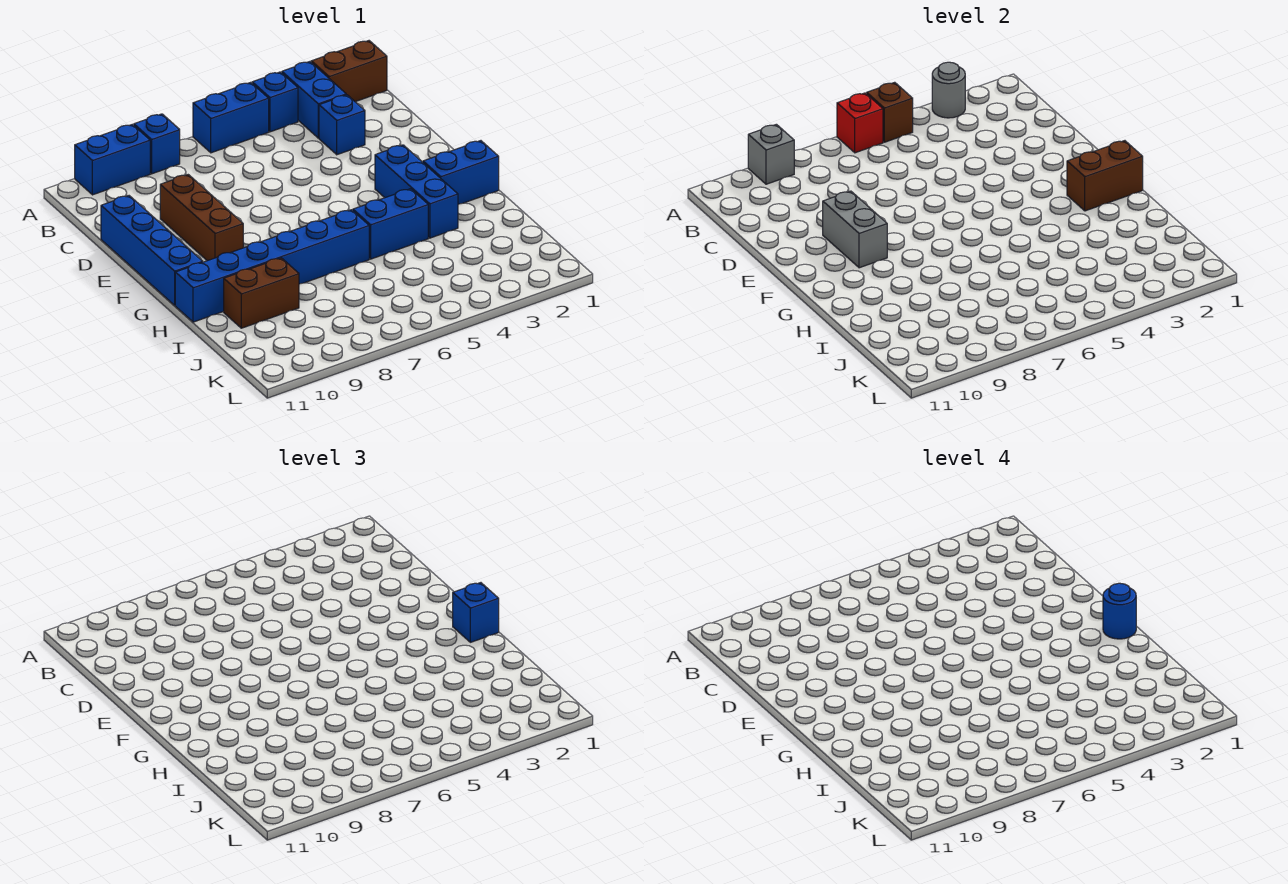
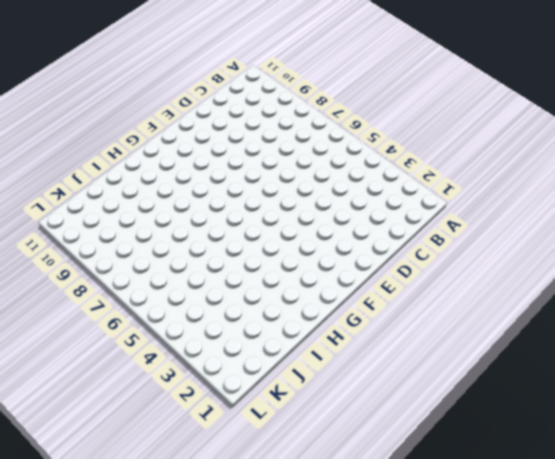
none -> brown 1x2 brick [311,41,387,102]
none -> blue 1x2 brick [282,62,346,138]
none -> blue 1x1 brick [252,72,298,132]

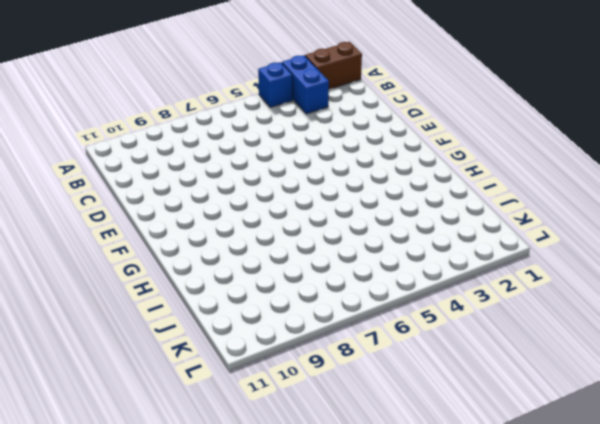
none -> blue 1x2 brick [193,82,269,153]
none -> blue 1x1 brick [134,114,180,174]
none -> blue 1x2 brick [75,124,150,195]

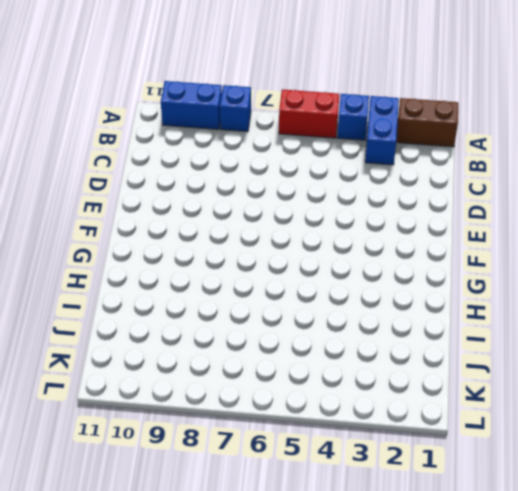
red 1x2 brick [279,90,339,138] -> blue 1x2 brick [193,82,269,153]
none -> blue 1x1 brick [319,95,365,155]
none -> brown 1x3 brick [160,175,243,261]
none -> blue 1x4 brick [101,196,203,305]

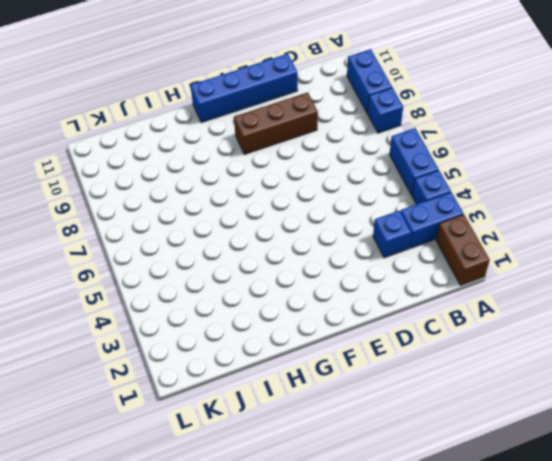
none -> blue 1x3 brick [375,145,458,238]
none -> blue 1x2 brick [423,141,499,204]
none -> blue 1x2 brick [353,189,428,259]

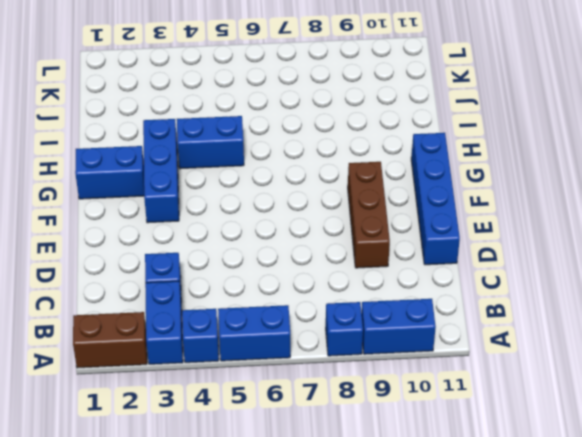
none -> blue 1x6 brick [175,210,369,322]
none -> brown 1x2 brick [224,258,299,328]
none -> grey 1x1 round brick [932,62,965,118]

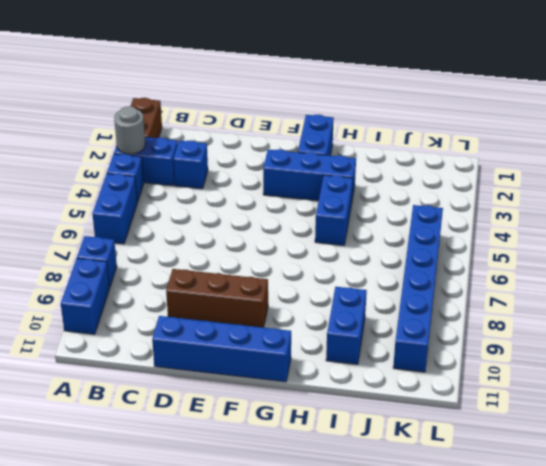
blue 1x2 brick [326,287,367,364] -> brown 1x2 brick [224,258,299,328]
blue 1x6 brick [393,205,443,372] -> blue 1x6 brick moved to [175,210,369,322]
none -> brown 1x1 brick [867,82,913,142]
none -> red 1x1 brick [837,93,883,153]
none -> grey 1x1 brick [748,124,794,184]

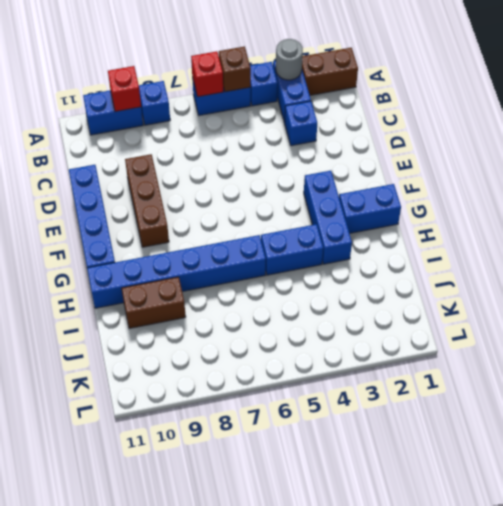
red 1x1 brick [108,66,141,112] -> grey 1x1 brick [748,124,794,184]
none -> grey 1x2 brick [823,191,887,268]
none -> brown 1x2 brick [1067,141,1143,211]
none -> blue 1x1 brick [453,583,499,642]

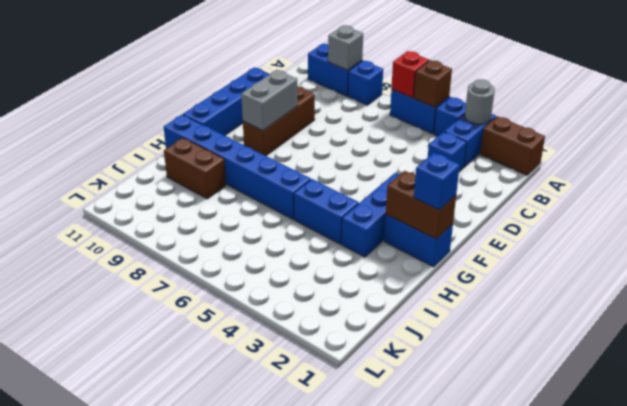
none -> blue 1x1 round brick [1103,583,1136,639]

